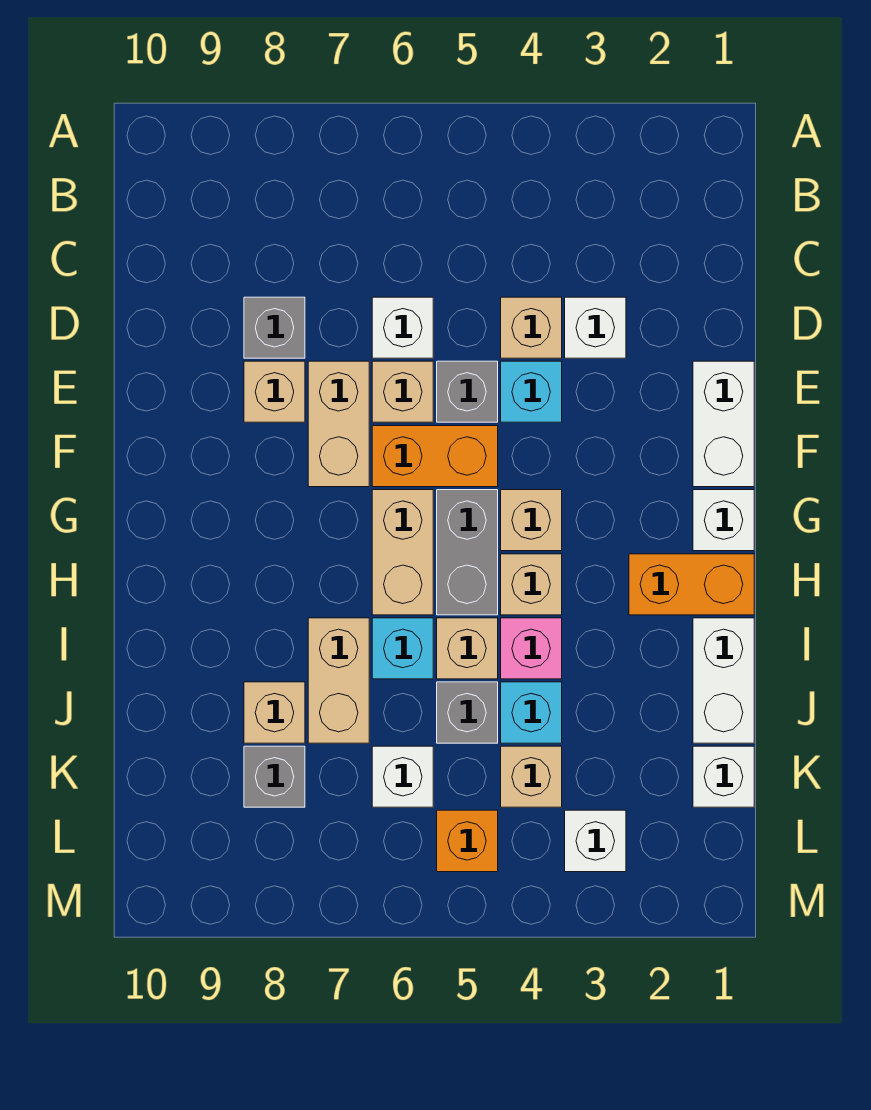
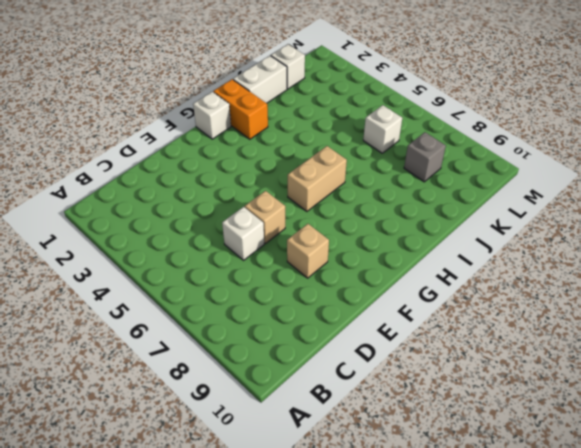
none -> white 1x1 brick [565,297,626,358]
none -> tan 1x1 brick [501,297,562,358]
none -> grey 1x1 brick [244,297,305,358]
none -> white 1x2 brick [693,361,754,487]

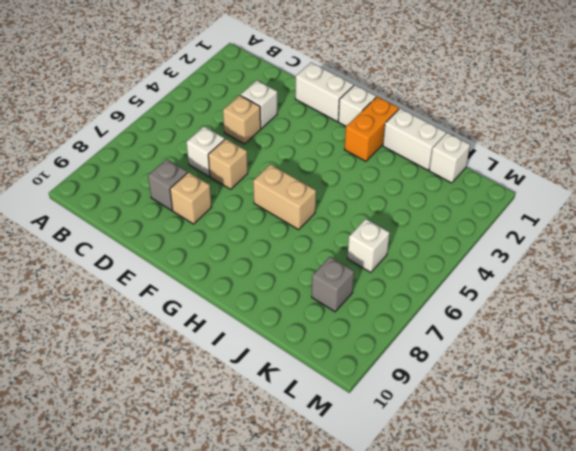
none -> cyan 1x1 brick [501,361,562,422]
none -> grey 1x1 brick [437,361,498,422]
none -> tan 1x2 brick [308,361,369,487]
none -> orange 1x2 brick [372,426,498,487]

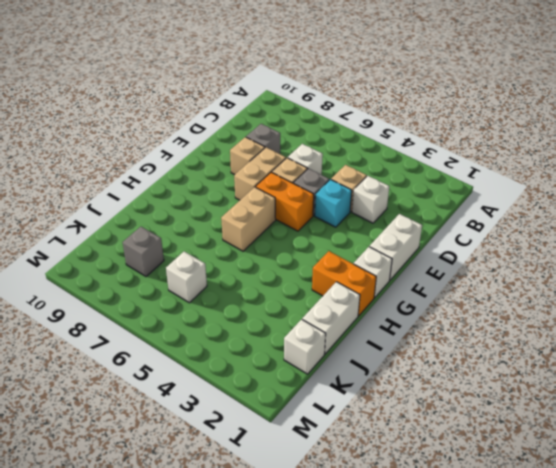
none -> tan 1x1 brick [501,490,562,551]
none -> grey 1x2 brick [437,490,498,615]
none -> tan 1x1 brick [501,554,562,615]
none -> pink 1x1 brick [501,618,562,679]

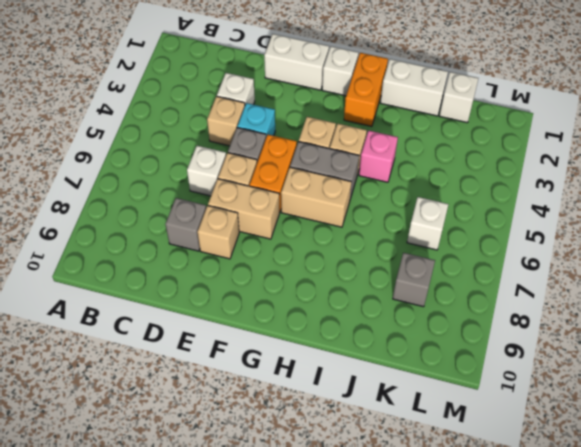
none -> tan 1x1 brick [437,618,498,679]
none -> cyan 1x1 brick [372,618,433,679]
none -> tan 1x2 brick [308,618,369,743]
none -> cyan 1x1 brick [501,682,562,743]

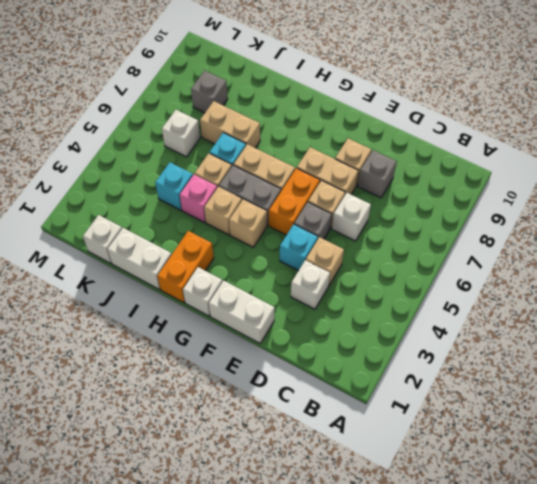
none -> grey 1x1 brick [437,682,498,743]
none -> tan 1x1 brick [244,682,305,743]
none -> tan 1x1 brick [501,746,562,807]
none -> white 1x1 brick [565,810,626,872]

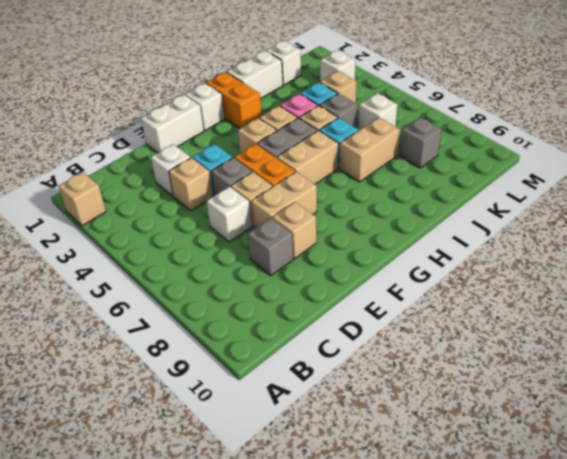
tan 1x1 brick [58,172,106,226] -> tan 1x1 brick moved to [244,682,305,743]
none -> orange 1x1 brick [437,810,498,872]

